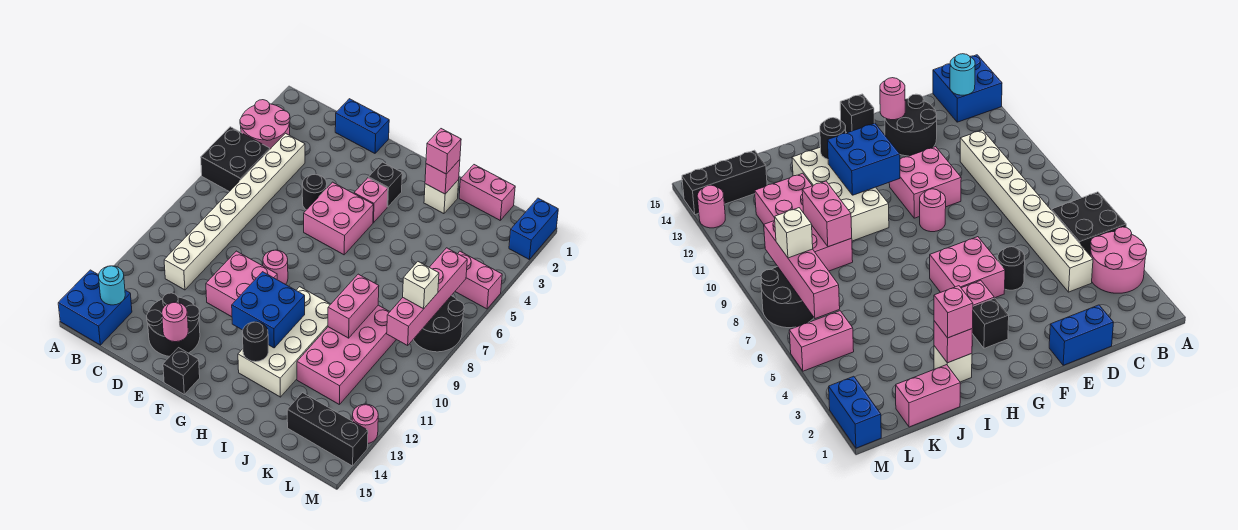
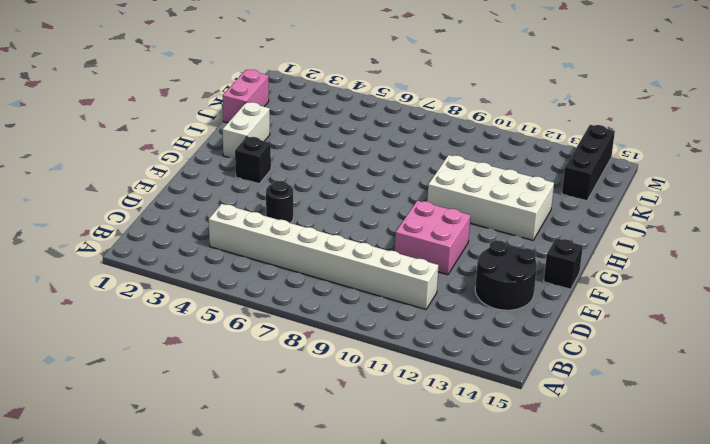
white 1x2 brick [222,102,270,159] -> white 1x1 brick [424,180,459,214]
none -> pink 2x2 round brick [240,100,290,149]
none -> black 2x2 brick [201,127,270,192]
none -> blue 2x2 brick [58,270,132,345]
none -> blue 1x2 brick [335,99,389,153]

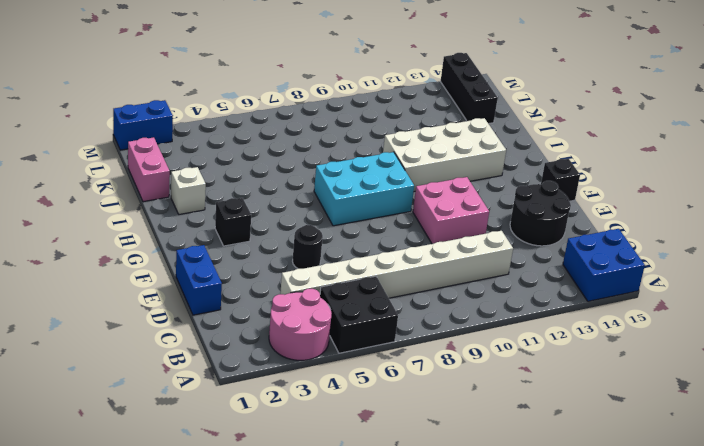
cyan 2x3 brick [314,152,414,226] -> none
none -> pink 2x2 brick [304,182,373,255]
none -> pink 1x1 round brick [263,250,288,285]
none -> pink 1x1 brick [354,178,388,223]
none -> pink 2x4 brick [297,305,396,405]

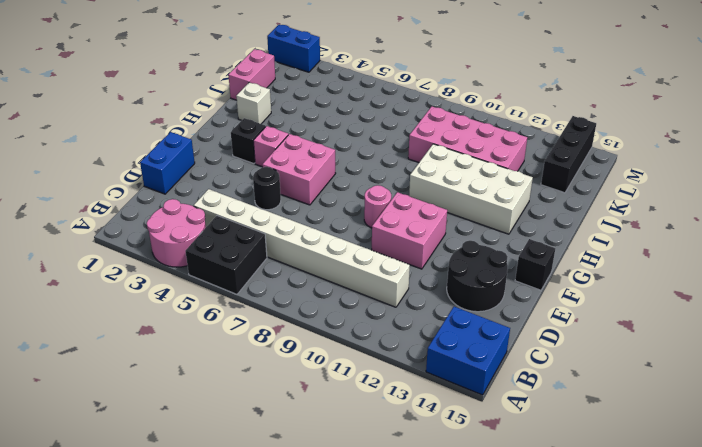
none -> pink 1x2 brick [455,251,502,309]
none -> black 2x2 round brick [413,296,464,352]
none -> pink 1x1 round brick [352,404,378,443]
none -> cyan 1x1 round brick [99,266,125,305]

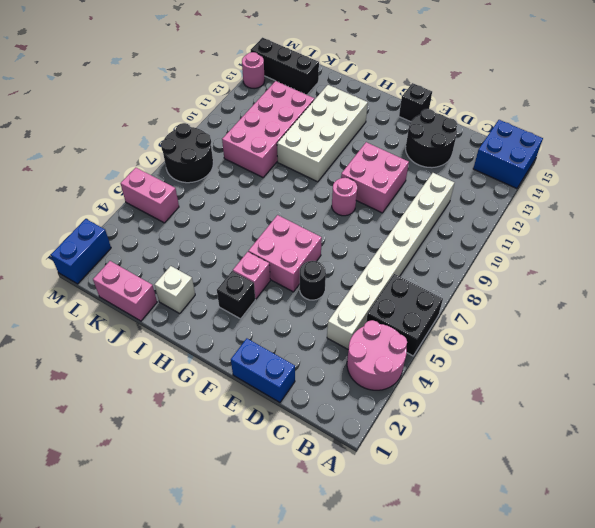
none -> cyan 1x1 round brick [99,266,125,305]
none -> pink 1x1 round brick [162,302,188,342]
none -> blue 2x2 brick [232,272,305,348]
none -> black 1x1 round brick [242,322,268,362]

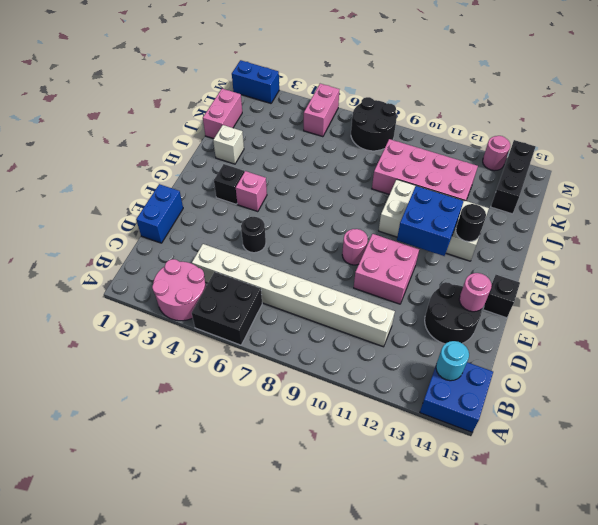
none -> pink 2x2 brick [304,182,373,255]
none -> pink 1x1 brick [425,160,460,194]
none -> pink 1x2 brick [328,274,379,338]
none -> pink 1x4 brick [387,248,467,345]

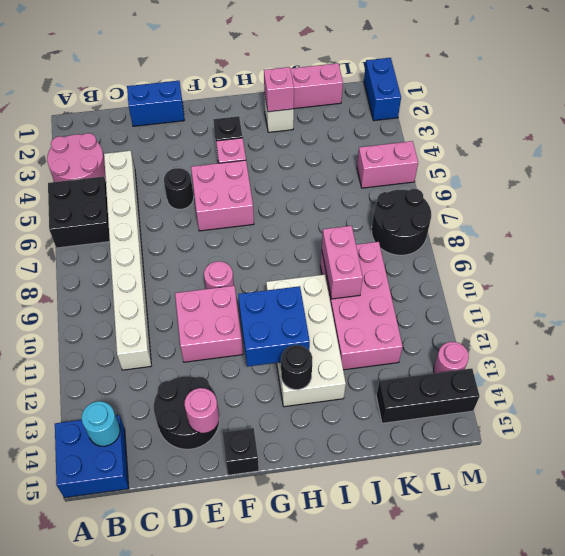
none -> pink 1x4 brick [387,248,467,345]
none -> pink 1x1 brick [426,129,461,174]
none -> white 1x1 brick [403,262,439,309]

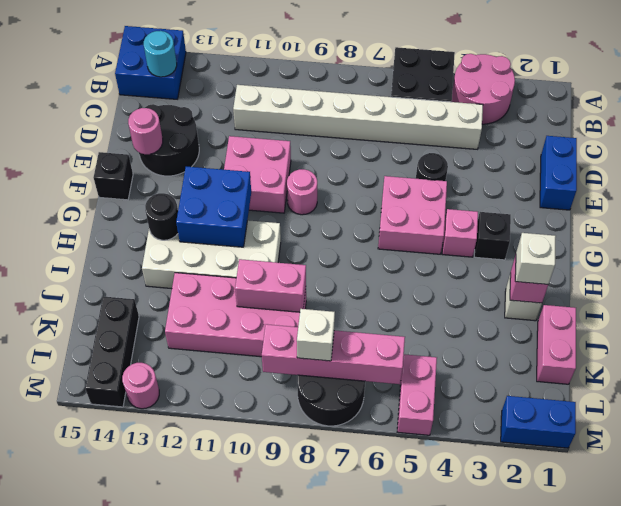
white 1x1 brick [515,233,556,284] -> pink 1x1 brick [426,129,461,174]

